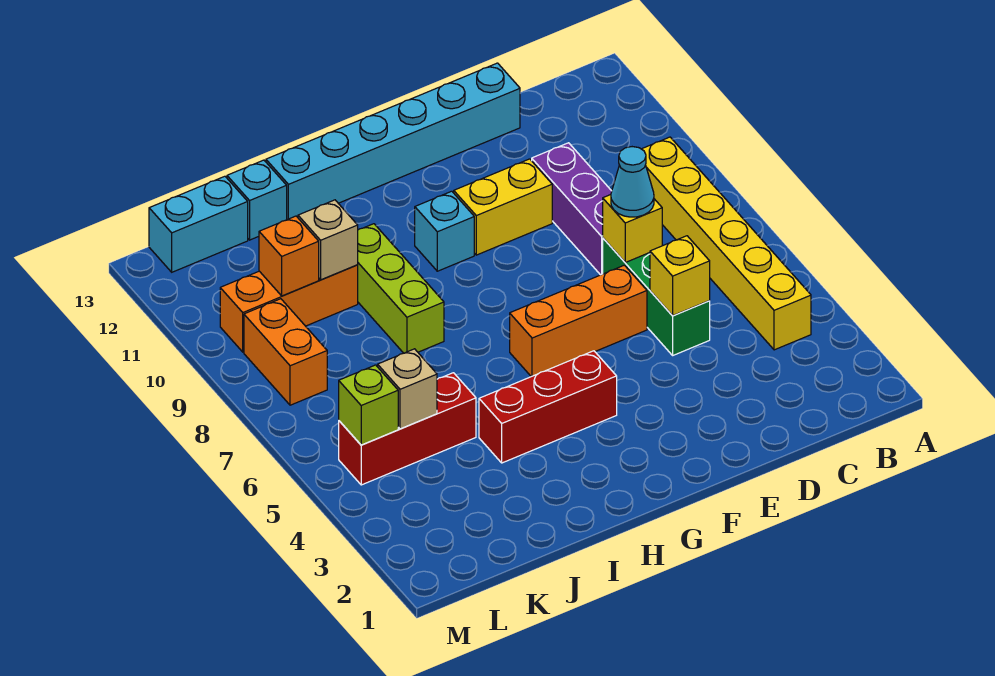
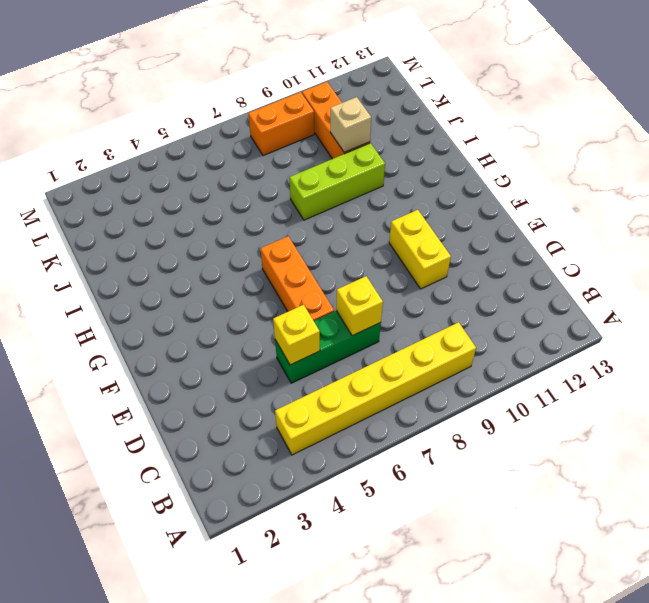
none -> purple 1x3 brick [532,143,612,275]
none -> cyan 1x6 brick [266,63,520,220]
none -> red 1x3 brick [479,351,617,463]

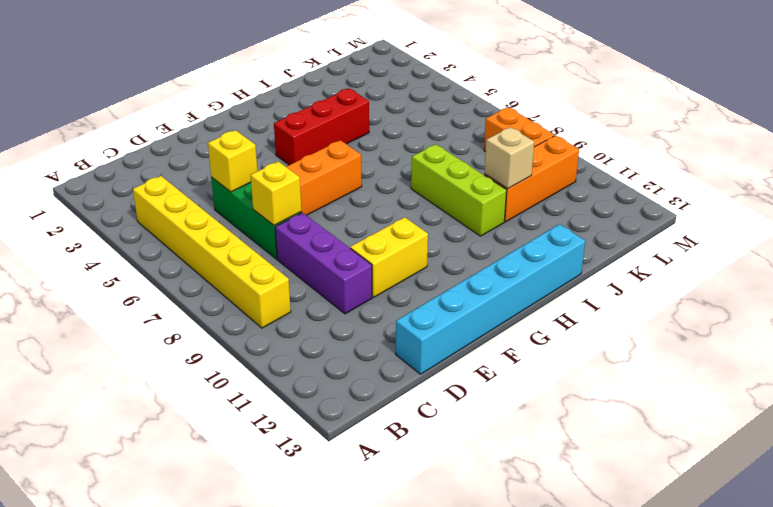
none -> cyan 1x1 brick [415,191,474,271]
none -> red 1x3 brick [339,373,476,485]
none -> cyan 1x1 brick [227,160,287,240]

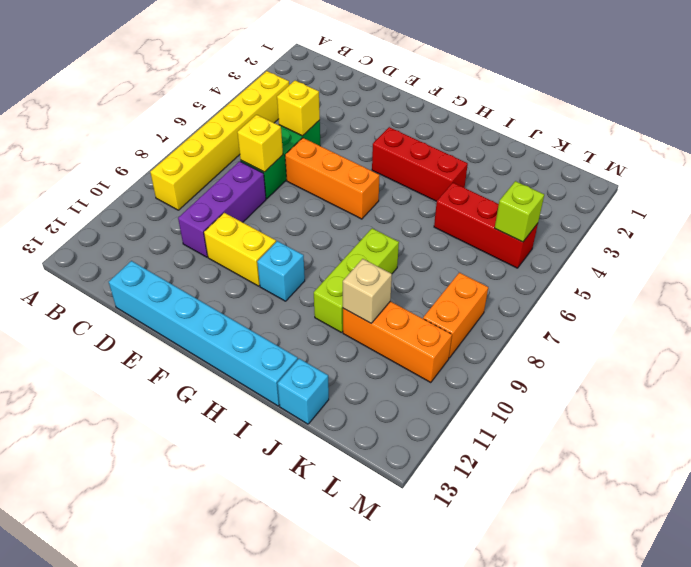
none -> cyan 1x2 brick [149,176,248,272]
none -> tan 1x1 brick [378,349,437,429]
none -> orange 1x1 brick [259,216,319,296]

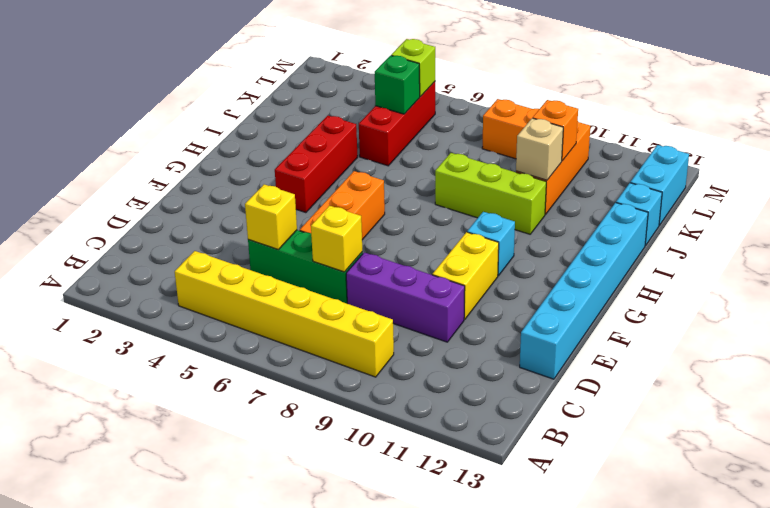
green 1x1 brick [375,56,420,114] -> tan 1x1 brick [378,349,437,429]
none -> cyan 1x1 cone [611,147,654,217]

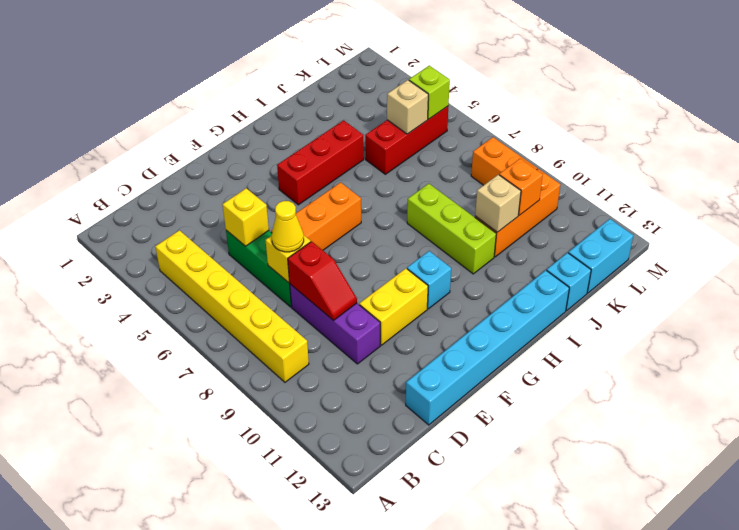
yellow 1x1 cone [272,201,304,252] -> cyan 1x1 cone [611,147,654,217]
red 1x2 slope [288,242,357,321] -> none

